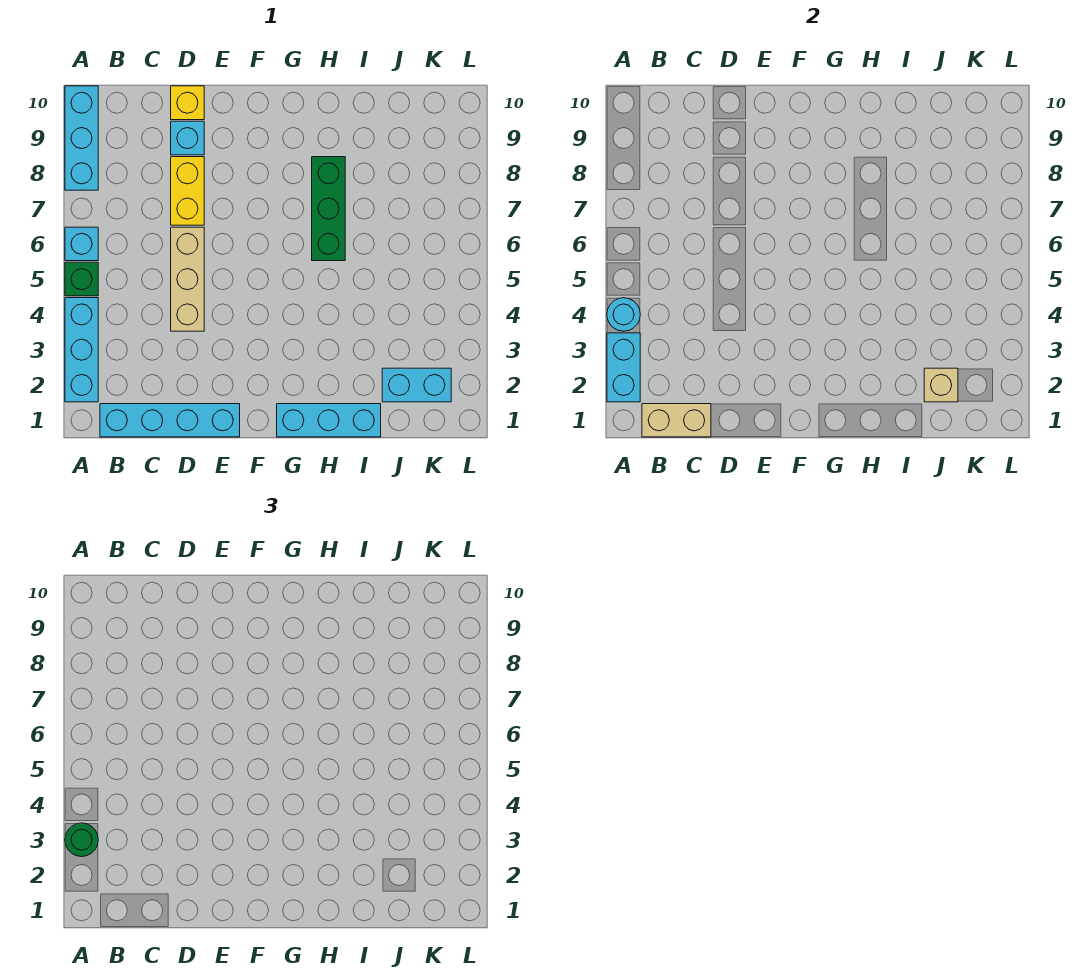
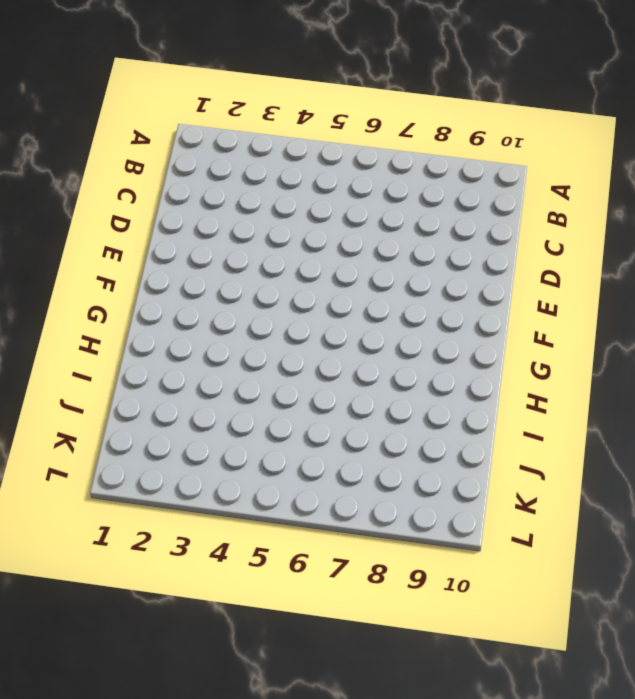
none -> cyan 1x3 brick [65,298,98,402]
none -> green 1x1 brick [65,262,98,296]
none -> cyan 1x1 brick [65,227,98,261]

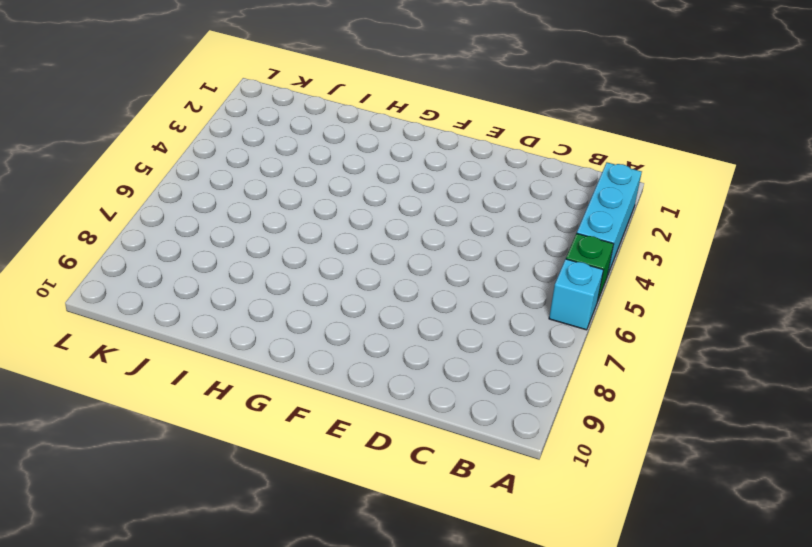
none -> cyan 1x3 brick [65,86,98,190]
none -> cyan 1x4 brick [100,404,240,437]
none -> tan 1x3 brick [171,227,204,331]

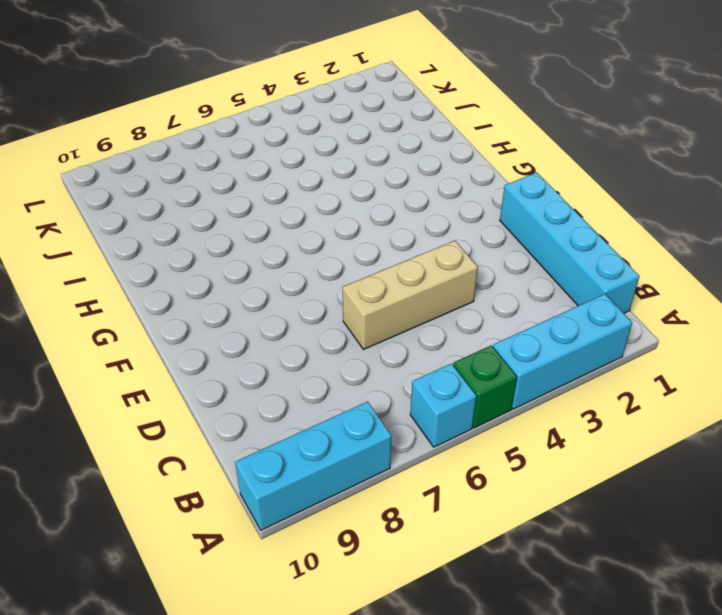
none -> yellow 1x2 brick [171,157,204,225]
none -> cyan 1x1 brick [171,121,204,155]
none -> yellow 1x1 brick [171,86,204,120]

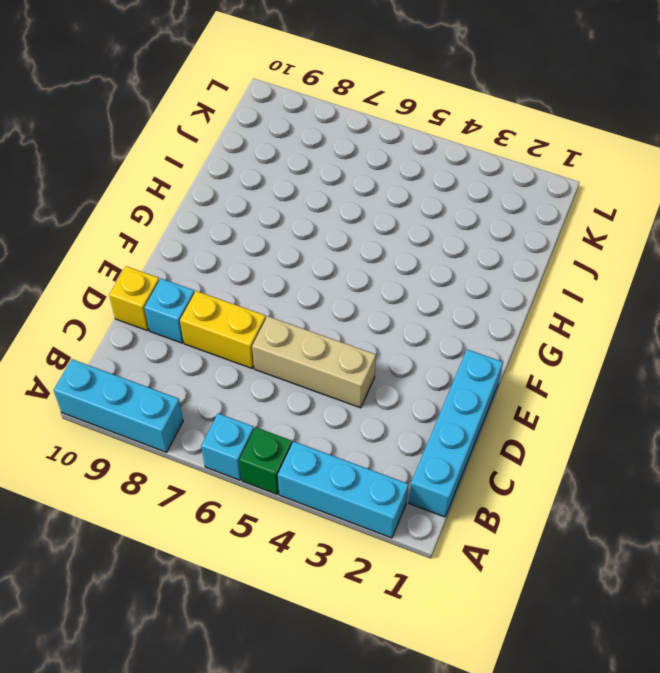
none -> cyan 1x3 brick [277,404,381,437]
none -> green 1x3 brick [312,157,345,261]
none -> cyan 1x2 brick [382,368,451,402]

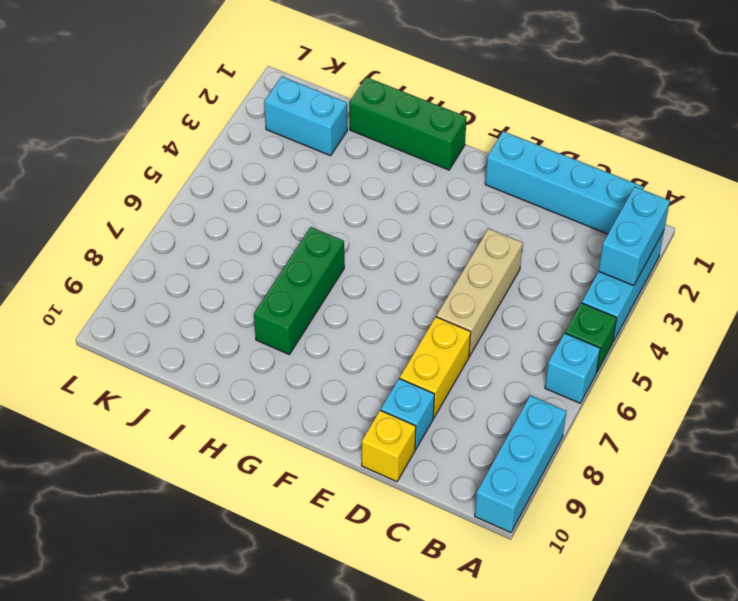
green 1x3 brick [349,77,467,170] -> cyan 1x3 brick [277,404,381,437]
none -> cyan 1x1 round brick [607,298,640,331]
none -> tan 1x2 brick [642,404,711,437]
none -> tan 1x1 brick [924,368,958,402]

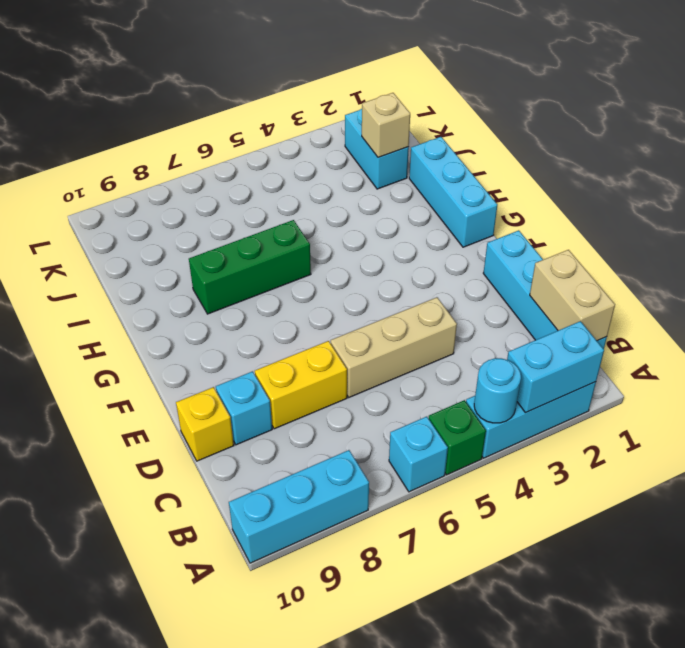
none -> green 1x1 round brick [65,823,98,857]

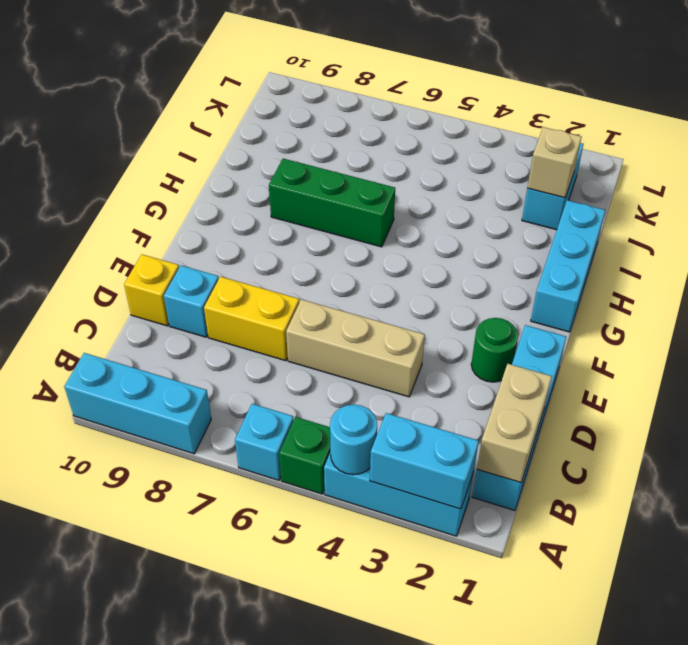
green 1x1 round brick [471,318,518,382] -> green 1x1 round brick moved to [65,823,98,857]

